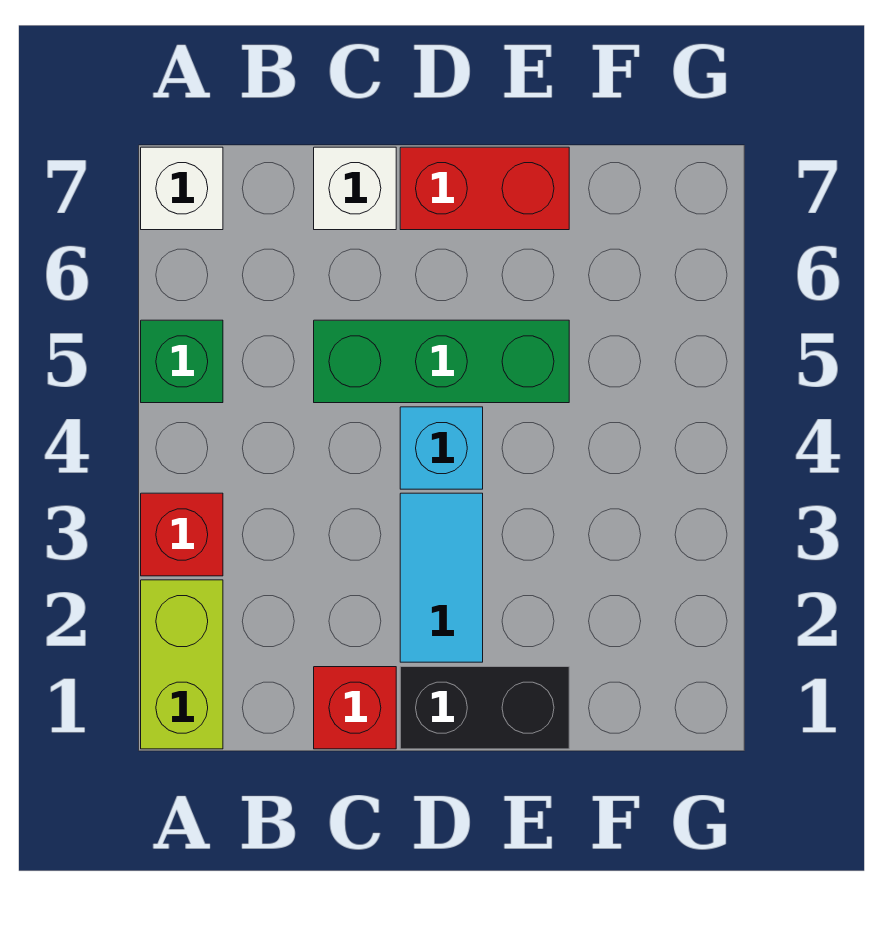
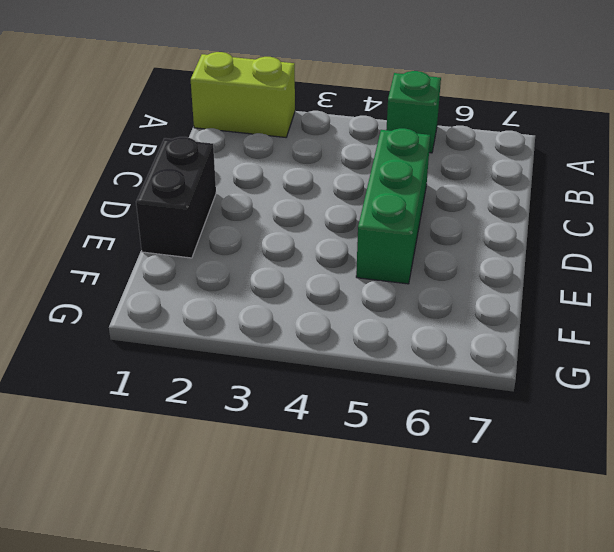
none -> red 1x1 brick [141,493,223,576]
none -> white 1x1 brick [141,147,223,230]

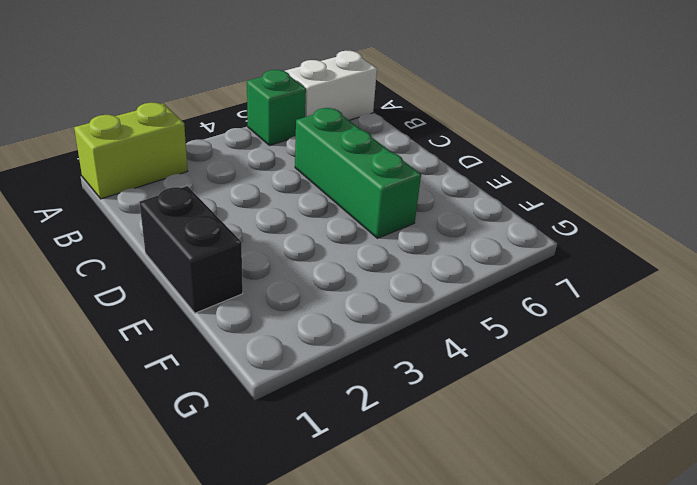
white 1x2 brick [285,51,377,120] -> white 1x1 brick [141,147,223,230]
none -> red 1x1 brick [141,493,223,576]
none -> red 1x1 brick [314,667,396,749]

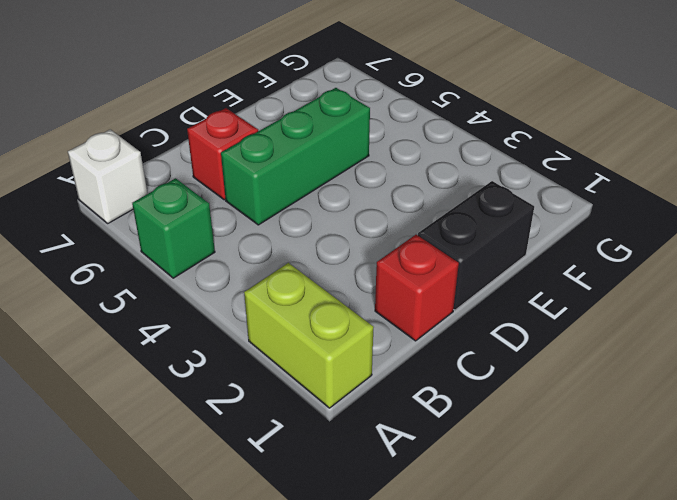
red 1x1 brick [187,108,258,200] -> red 1x1 brick moved to [141,493,223,576]
none -> white 1x1 brick [314,147,396,230]
none -> cyan 1x2 tile [400,493,483,662]

